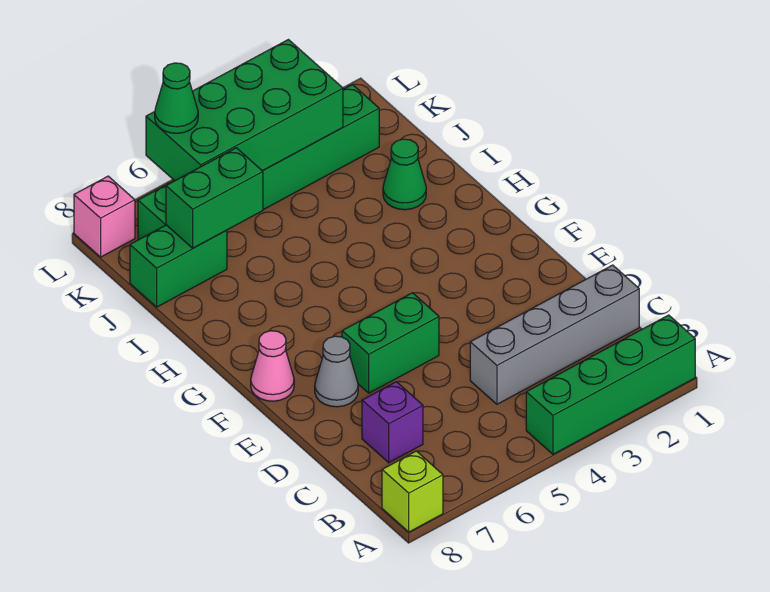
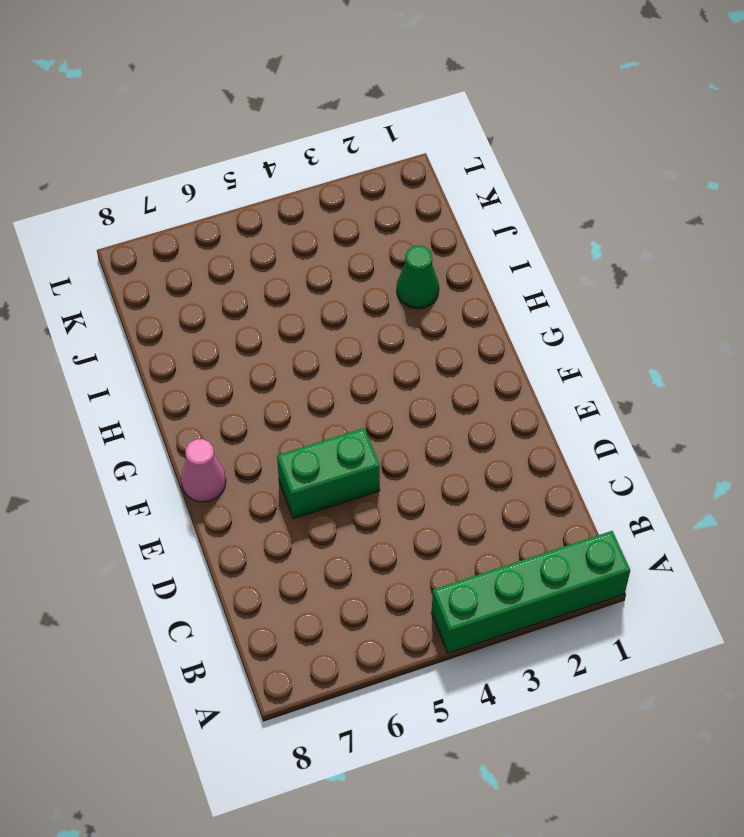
none -> lime 1x1 brick [382,451,443,532]
none -> grey 1x4 brick [470,265,639,404]
none -> purple 1x1 brick [362,382,423,463]

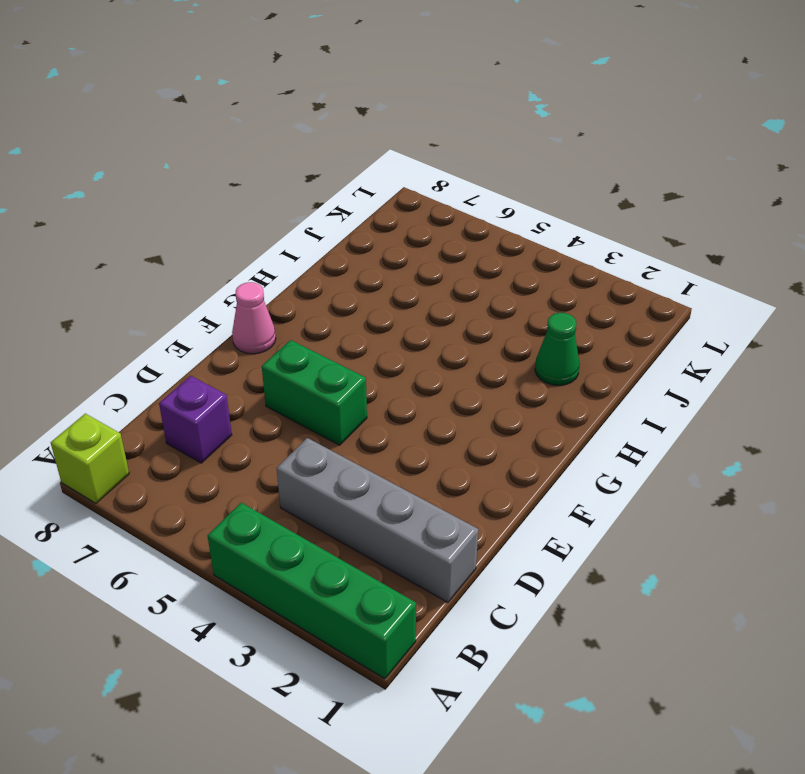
none -> grey 1x1 cone [315,336,358,407]
none -> green 1x2 brick [130,225,227,307]
none -> green 1x6 brick [138,85,379,240]

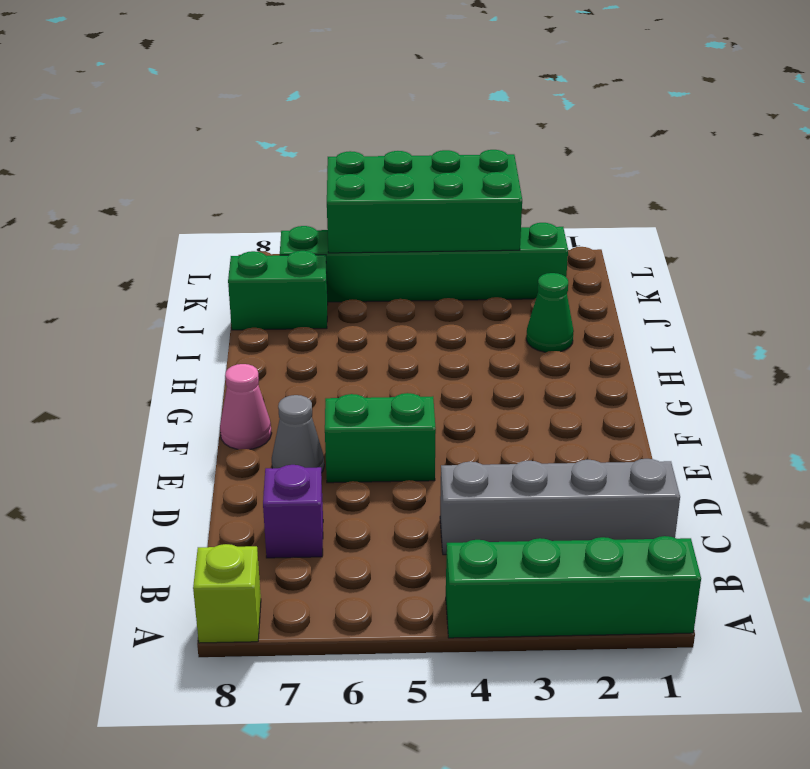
none -> pink 1x1 brick [74,176,135,257]
none -> green 1x2 brick [166,148,263,248]
none -> green 1x1 cone [155,63,198,133]

